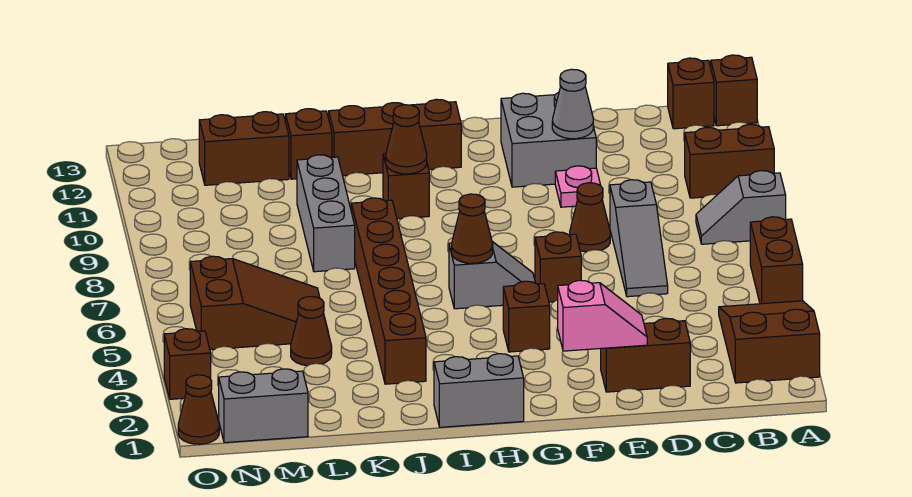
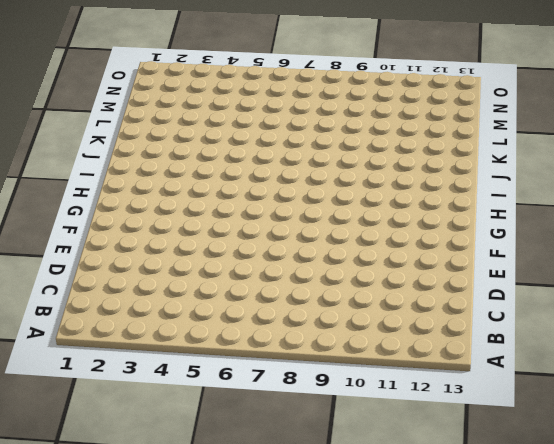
none -> brown 2x3 slope [719,301,820,383]
none -> brown 1x2 brick [750,217,803,304]
none -> grey 1x2 slope [696,171,786,244]
none -> brown 1x2 brick [685,124,774,198]

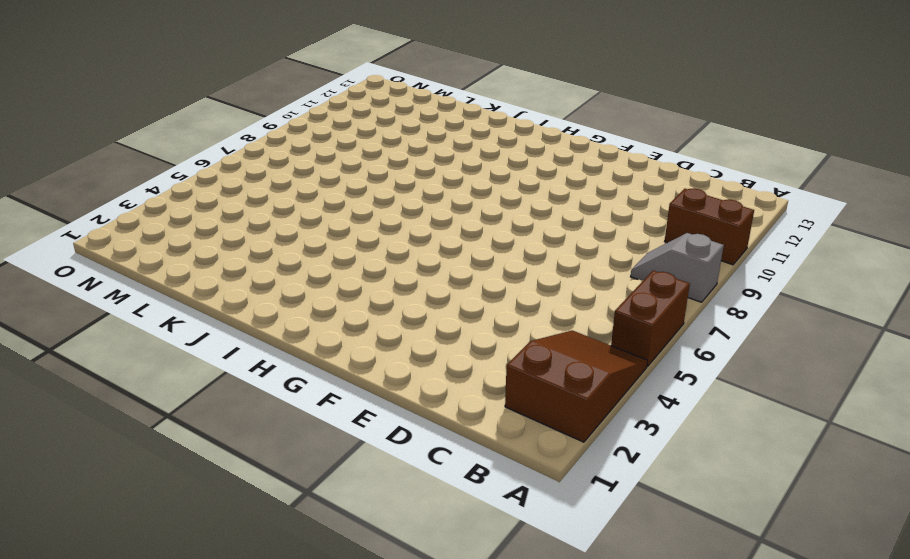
none -> brown 1x1 brick [711,55,757,126]
none -> brown 1x1 brick [668,58,714,129]
none -> brown 1x2 brick [601,318,690,392]
none -> grey 1x3 slope [610,180,668,297]

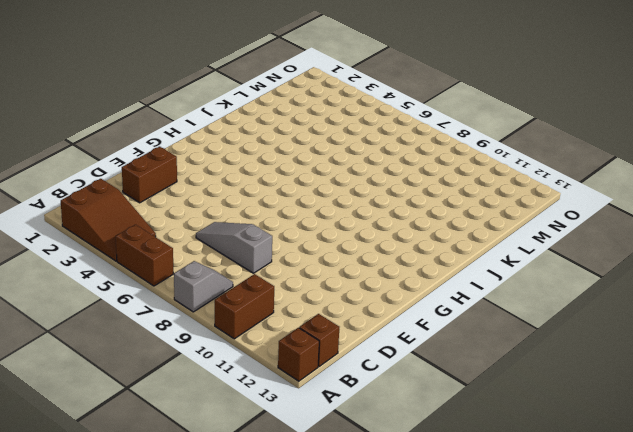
none -> brown 1x1 cone [570,183,610,252]
none -> pink 1x1 plate [555,166,601,207]
none -> grey 2x2 brick [501,92,596,187]
none -> brown 1x1 brick [535,232,581,302]

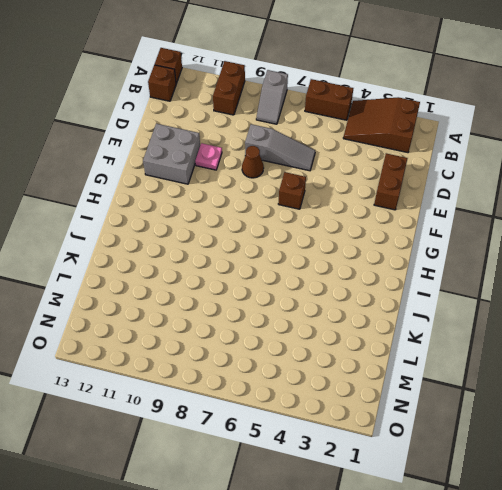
none -> brown 1x1 brick [503,281,550,352]
none -> grey 1x2 slope [449,242,535,309]
none -> grey 1x2 brick [434,354,524,427]
none -> brown 1x3 brick [329,99,461,176]

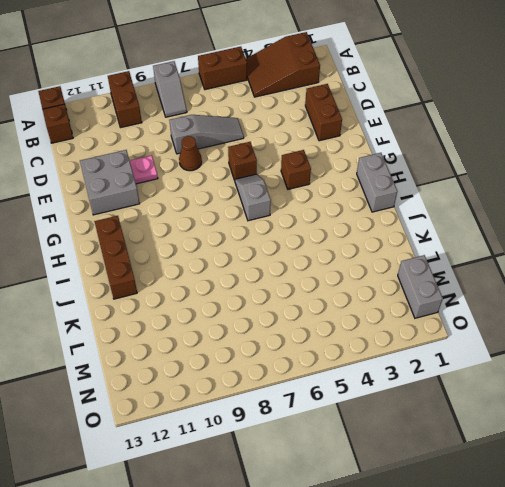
none -> brown 1x1 brick [383,154,429,219]
none -> brown 1x6 brick [351,198,426,384]
none -> grey 1x3 brick [297,155,355,272]
none -> brown 1x1 brick [286,109,332,179]

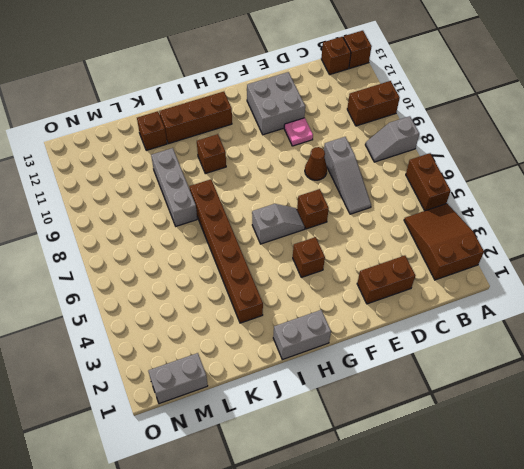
none -> brown 1x1 cone [291,296,332,366]
none -> brown 2x3 slope [190,256,324,350]
none -> brown 1x2 brick [199,112,289,185]
none -> brown 1x1 cone [178,375,219,444]

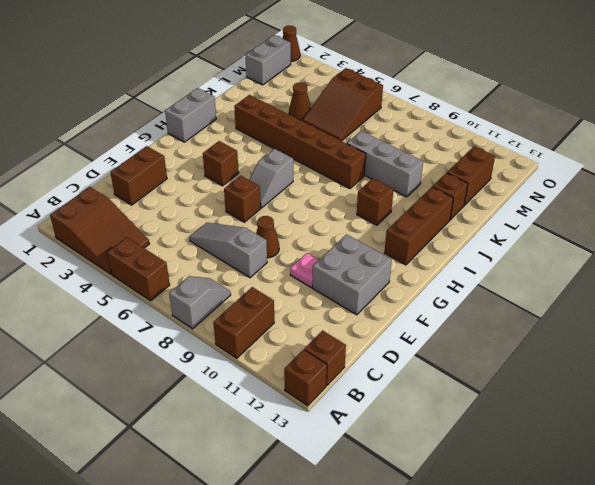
none -> brown 1x1 brick [164,329,211,399]
none -> pink 1x2 slope [558,280,647,351]
none -> grey 1x1 cone [552,69,593,139]
none -> brown 1x1 cone [452,194,493,263]

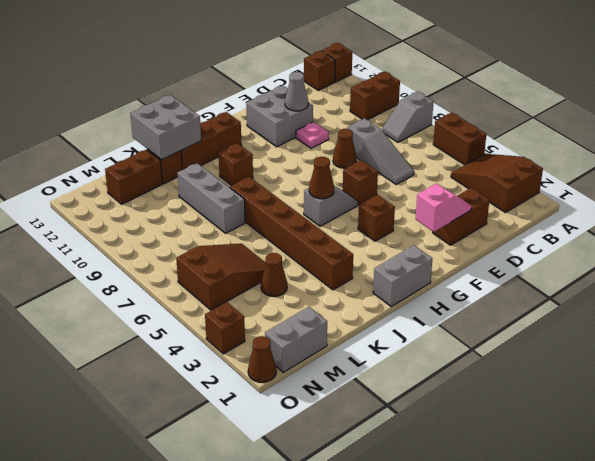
grey 2x2 brick [130,95,201,160] -> none
none -> brown 1x1 cone [386,105,427,174]

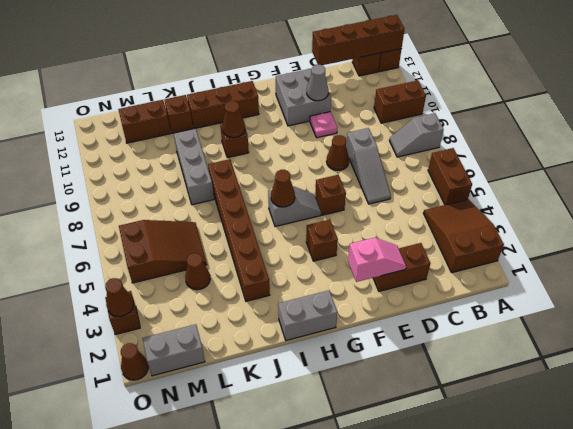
brown 1x4 brick [312,15,405,65] -> none
brown 1x1 cone [105,278,133,317] -> none

